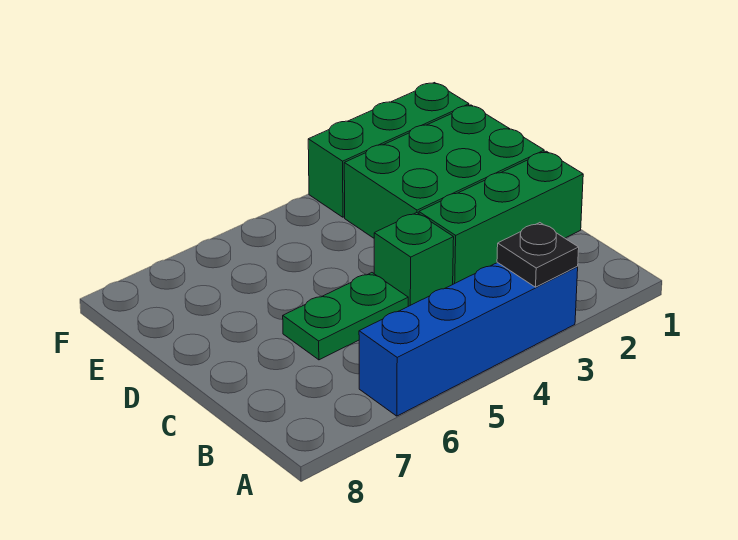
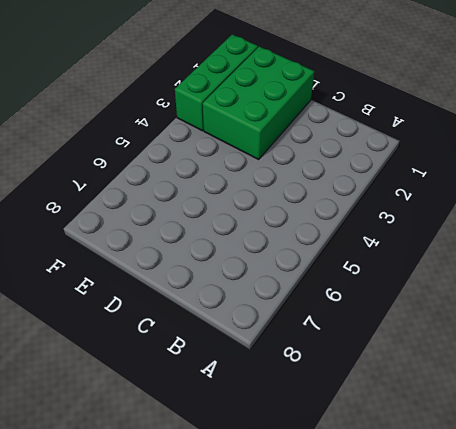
none -> blue 1x4 brick [359,263,578,416]
none -> green 1x3 brick [419,151,583,284]

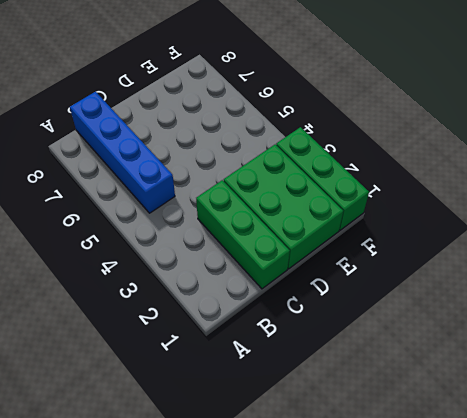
blue 1x4 brick [70,92,175,213] -> blue 1x4 brick moved to [359,263,578,416]
none -> green 1x1 brick [374,213,454,306]
none -> green 1x2 plate [283,273,408,360]

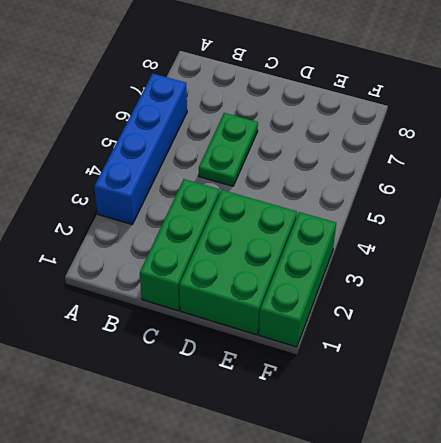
none -> green 1x1 brick [374,213,454,306]
none -> black 1x1 plate [497,223,579,287]

